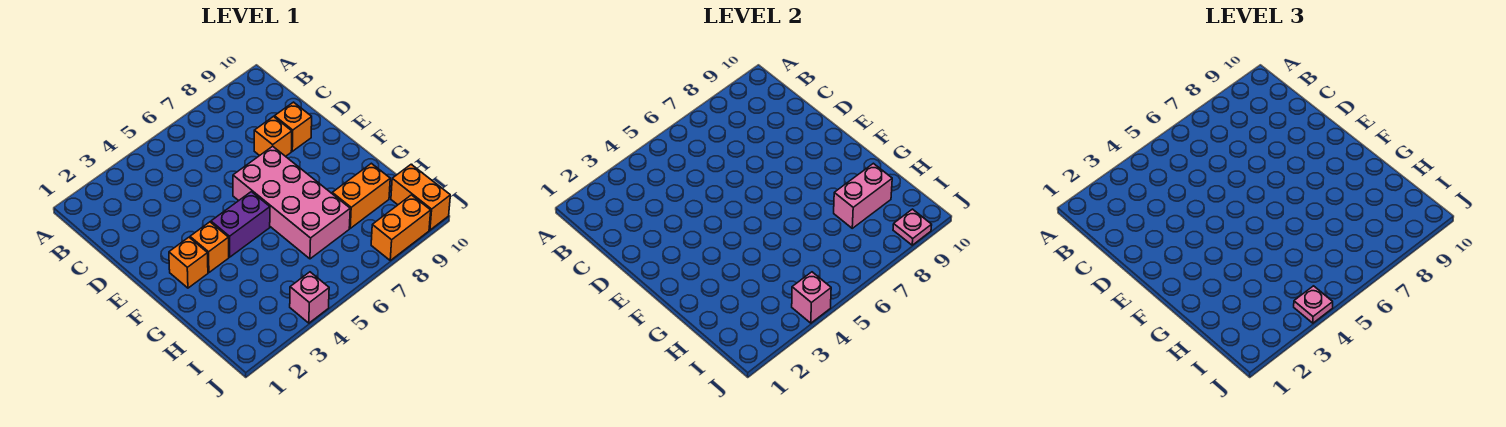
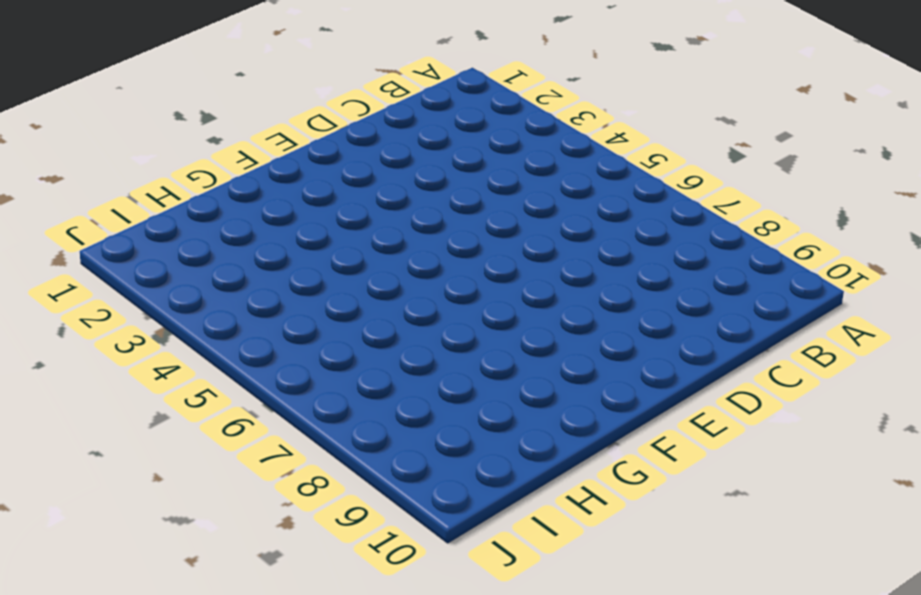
none -> orange 1x1 brick [254,117,292,156]
none -> orange 1x1 brick [275,102,312,151]
none -> pink 2x4 brick [233,146,350,259]

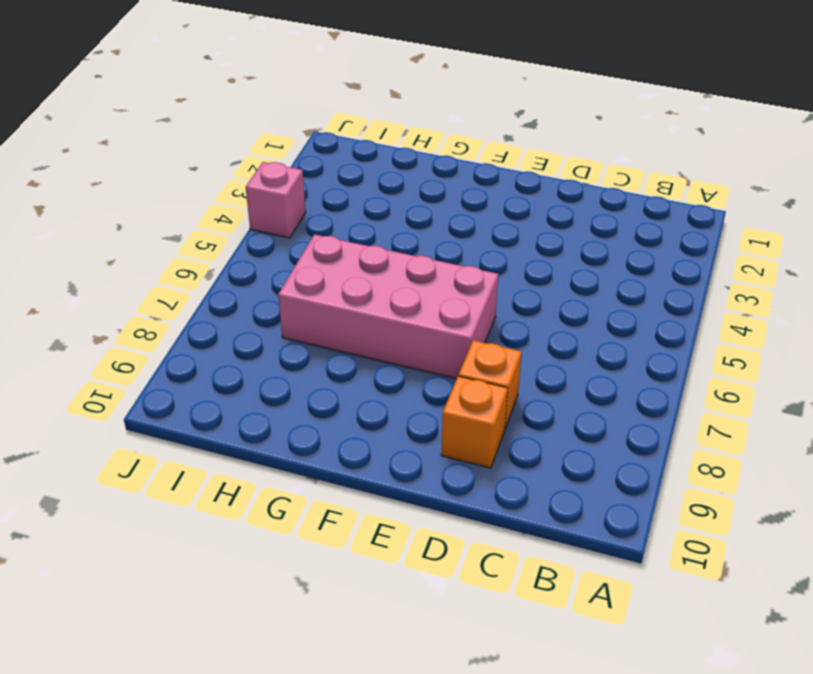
none -> orange 1x1 brick [169,237,208,288]
none -> orange 1x1 brick [190,222,229,272]
none -> purple 1x2 brick [211,192,270,257]

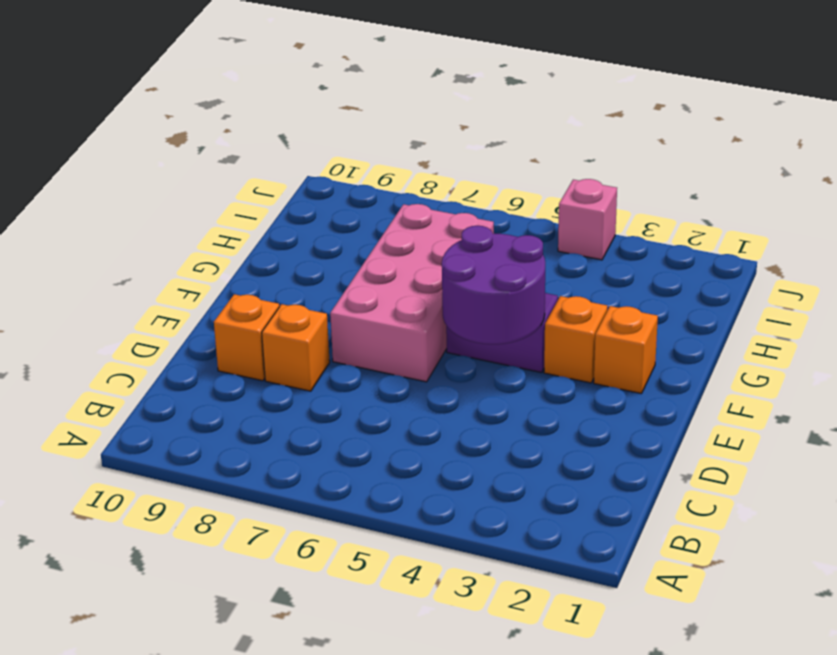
purple 2x2 round brick [442,226,545,344] -> none
none -> orange 1x2 brick [332,163,390,228]
none -> orange 1x2 brick [391,164,450,230]
none -> orange 1x2 brick [371,195,431,260]

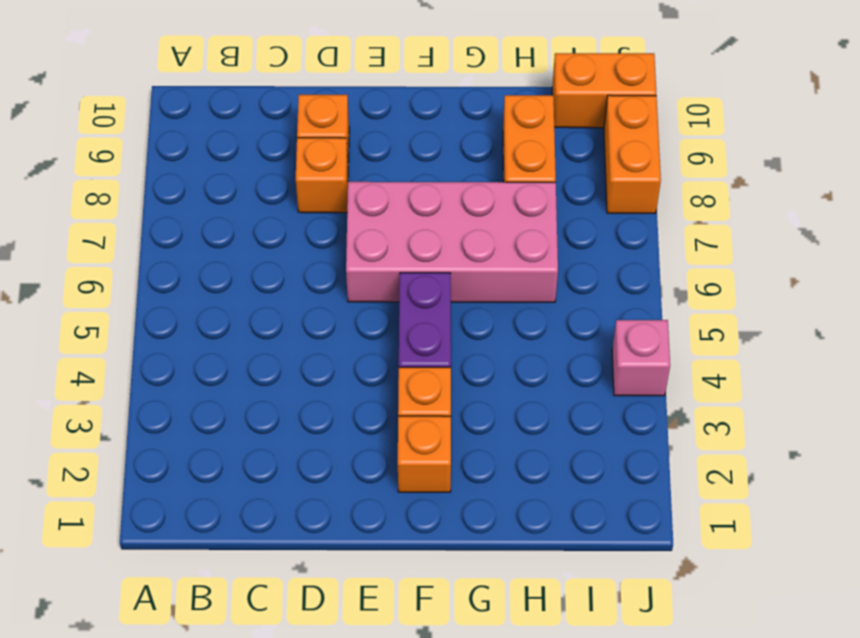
none -> pink 1x2 brick [834,163,892,228]
none -> pink 1x1 brick [792,272,831,323]
none -> pink 1x1 plate [893,209,932,245]

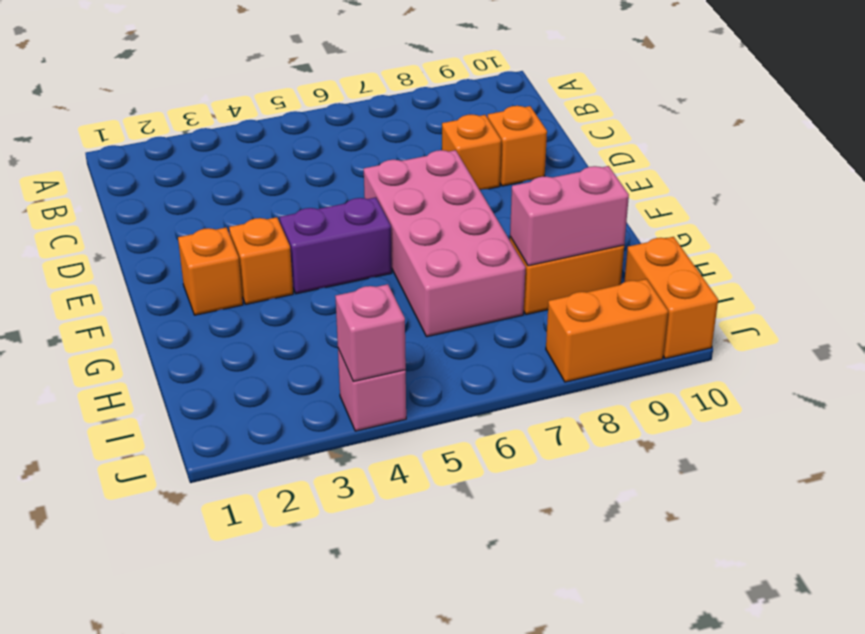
none -> pink 1x1 plate [893,209,932,245]
none -> pink 1x1 plate [1294,286,1333,323]

